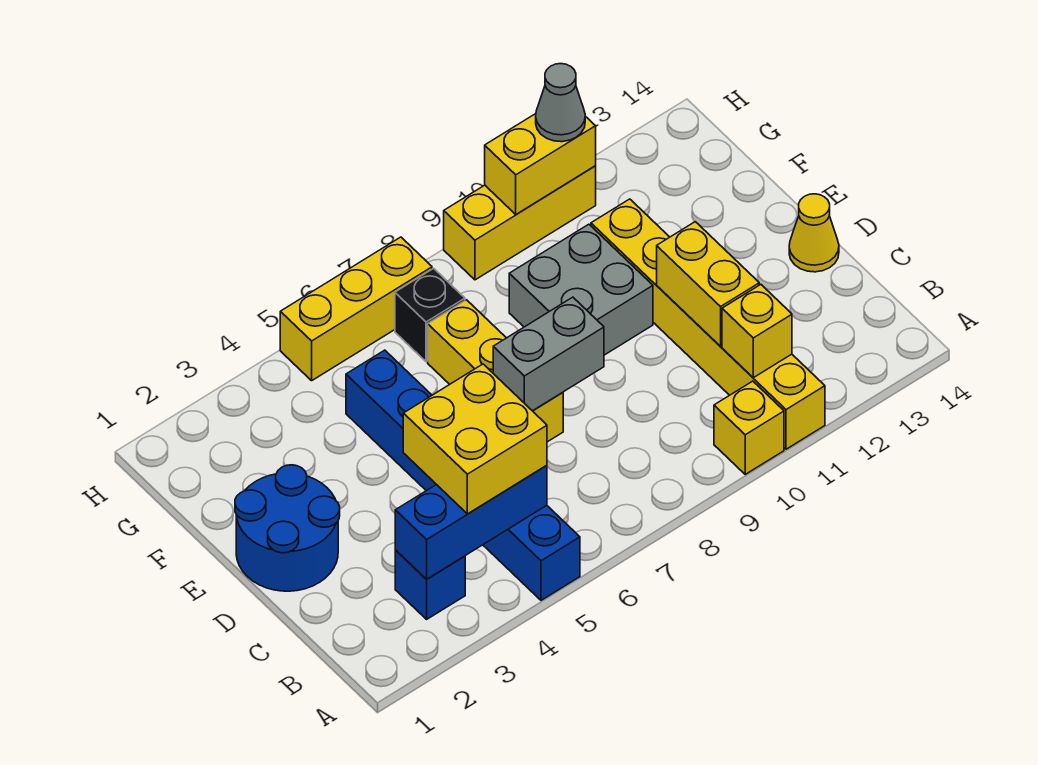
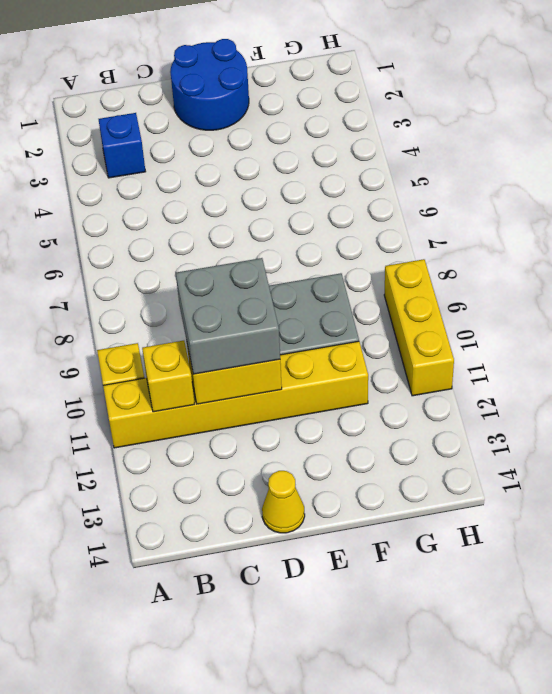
grey 2x2 brick [176,258,280,374] -> none
none -> blue 1x6 brick [346,350,580,600]
none -> yellow 1x3 brick [428,300,563,442]
none -> black 1x1 brick [395,268,465,362]

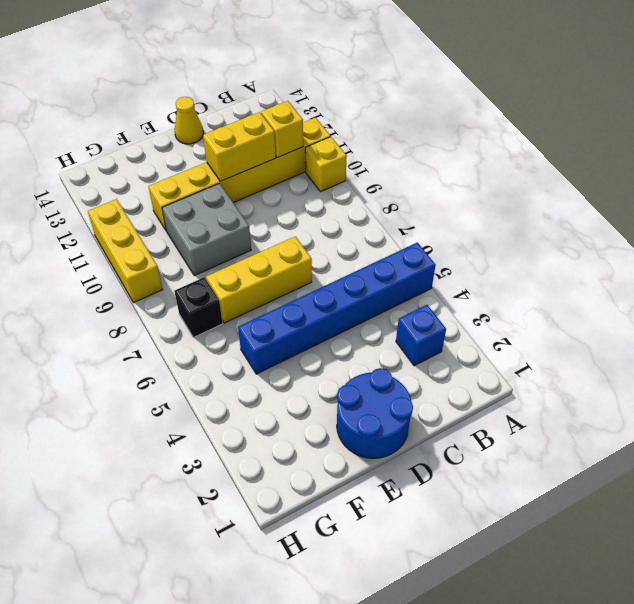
none -> yellow 1x3 brick [280,237,432,381]
none -> blue 1x3 brick [395,465,547,579]
none -> grey 1x2 brick [493,297,604,411]

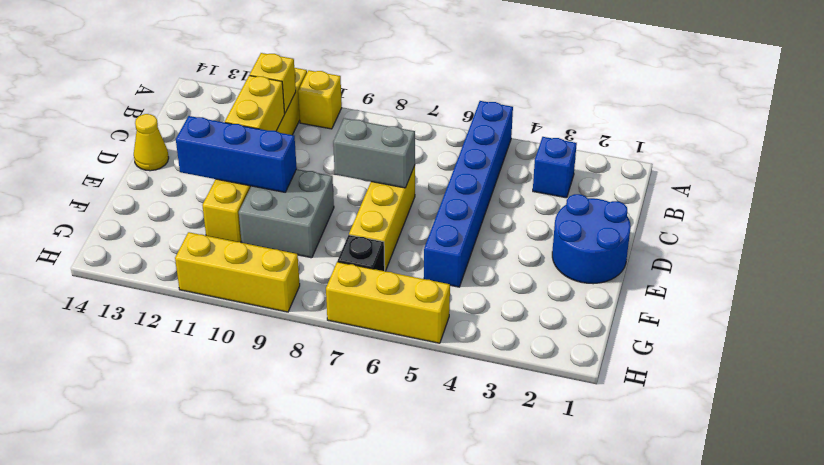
blue 1x3 brick [176,116,297,192] -> blue 1x3 brick moved to [395,465,547,579]
none -> yellow 1x2 brick [485,114,596,214]
none -> yellow 2x2 brick [403,364,547,514]
none -> grey 1x1 cone [536,64,585,142]

